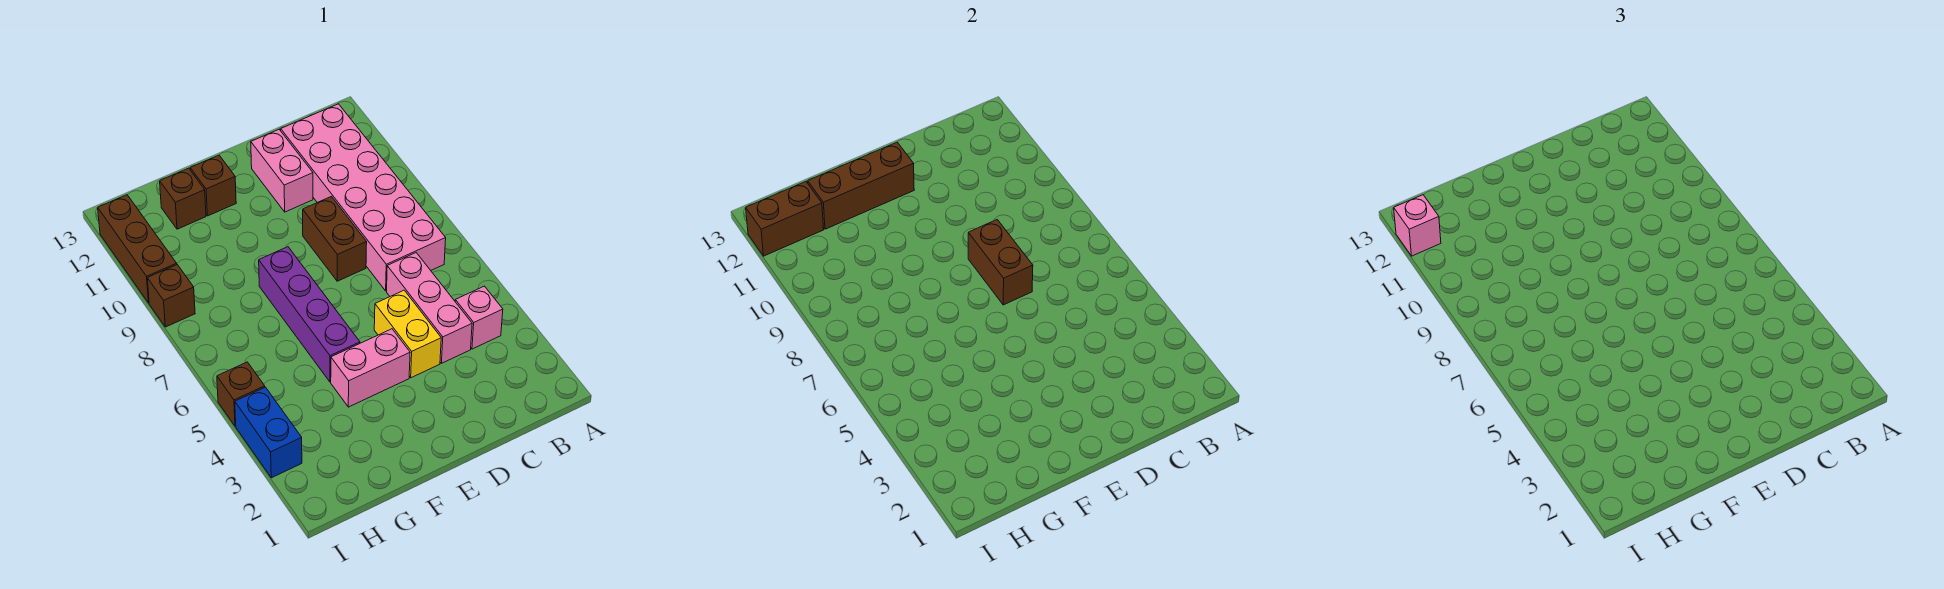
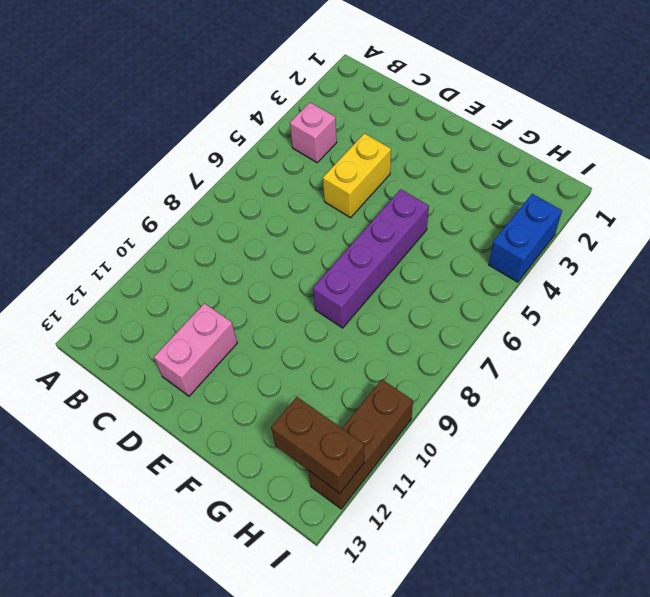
none -> pink 2x6 brick [281,104,446,291]
none -> pink 1x3 brick [387,253,472,363]
none -> brown 1x2 brick [303,197,367,281]

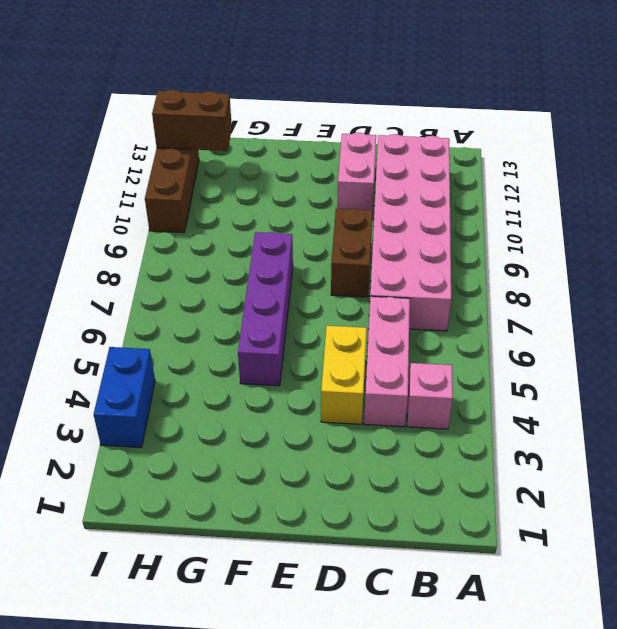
none -> pink 1x2 brick [331,329,410,407]
none -> brown 1x1 brick [190,155,236,216]
none -> brown 1x1 brick [160,168,206,229]

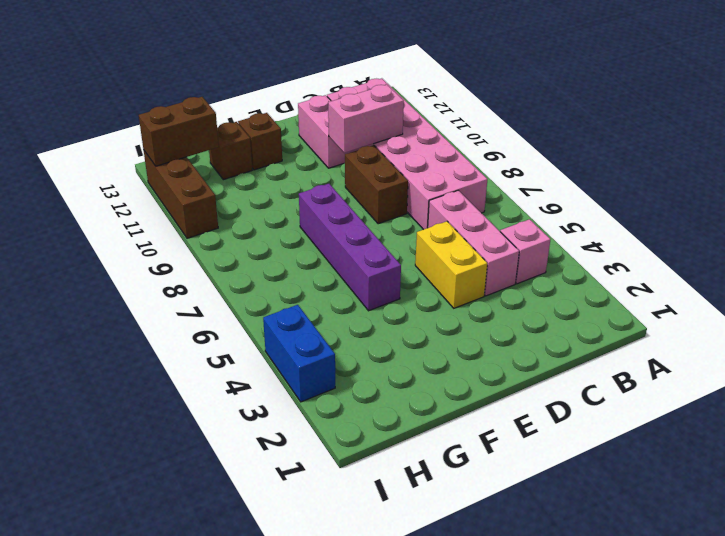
pink 1x2 brick [328,85,404,153] -> pink 1x2 brick moved to [331,329,410,407]
none -> brown 1x1 brick [217,362,265,426]
none -> brown 1x1 brick [147,265,195,327]
none -> brown 1x2 brick [968,220,1033,305]

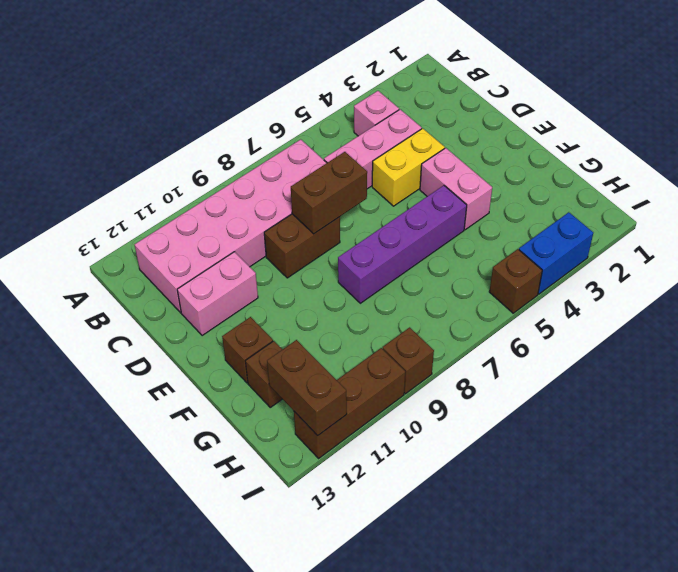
none -> brown 1x3 brick [808,142,914,229]
none -> pink 1x1 brick [1394,195,1441,256]

